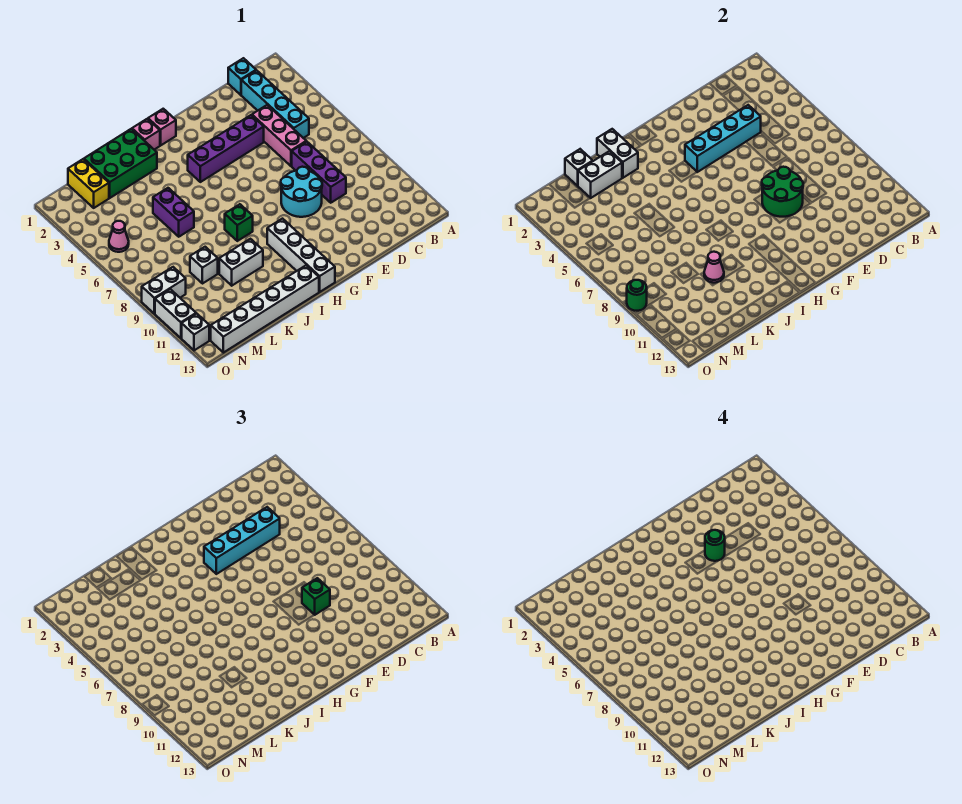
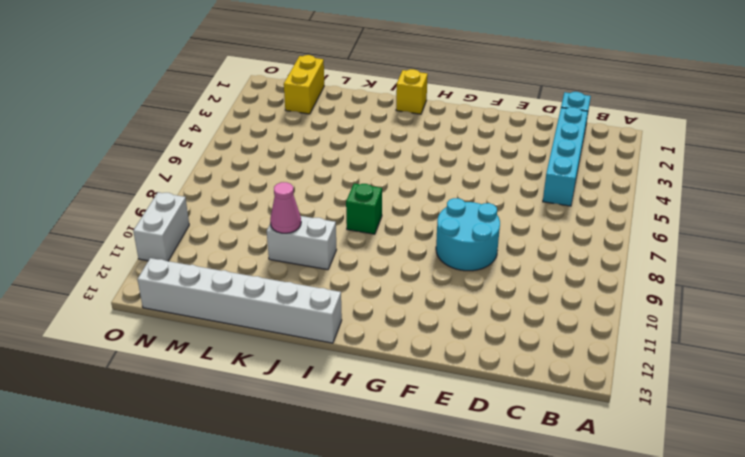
yellow 1x1 brick [396,69,428,114] -> pink 1x1 brick [132,119,160,150]
none -> pink 1x3 brick [252,105,306,166]
none -> purple 1x3 brick [292,142,346,203]
none -> purple 1x4 brick [188,115,264,182]
none -> pink 1x1 brick [148,109,176,145]

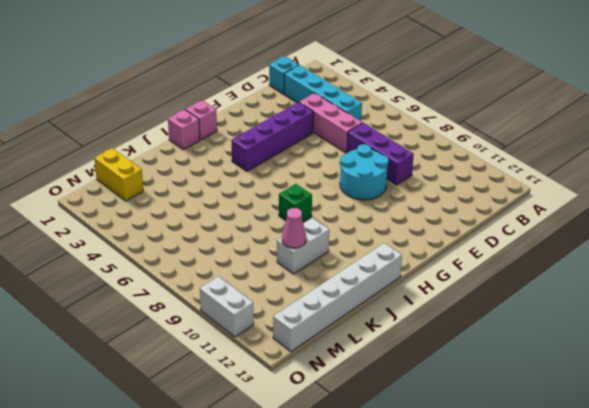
none -> white 1x4 brick [267,219,335,292]
none -> green 2x3 brick [84,129,157,198]
none -> purple 1x2 brick [153,188,194,237]
none -> white 1x1 brick [190,247,218,284]

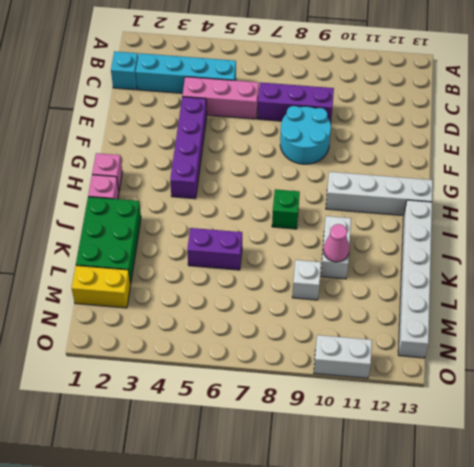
none -> pink 1x1 cone [109,221,129,252]
none -> white 1x2 brick [142,267,186,314]
none -> white 1x1 brick [182,314,209,350]
none -> cyan 1x4 brick [685,105,761,172]

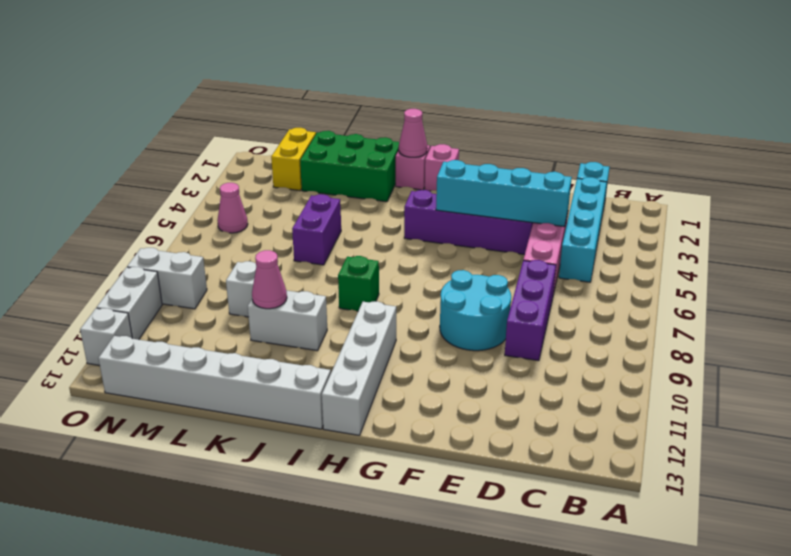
pink 1x1 cone [399,109,427,157] -> none
none -> green 2x2 round brick [762,167,803,217]
none -> white 1x2 brick [597,129,638,178]
none -> white 1x2 brick [578,151,622,198]
none -> white 1x1 brick [565,149,593,186]

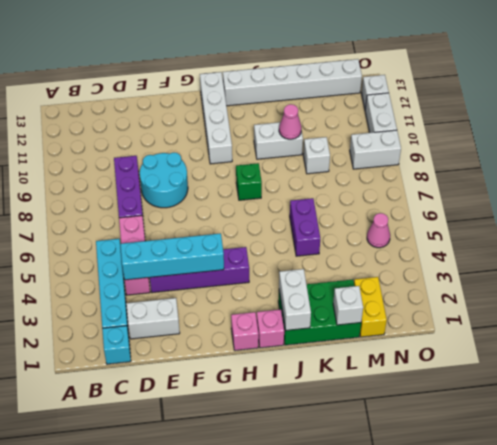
white 1x2 brick [126,298,180,339] -> white 1x2 brick moved to [578,151,622,198]
none -> green 2x2 round brick [762,167,803,217]
none -> green 1x1 round brick [627,280,647,311]
none -> cyan 1x4 brick [204,507,280,574]
none -> green 1x1 brick [302,578,330,615]

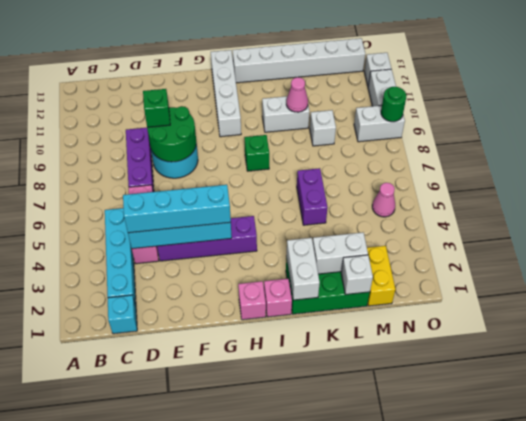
none -> green 1x1 round brick [705,530,725,561]

